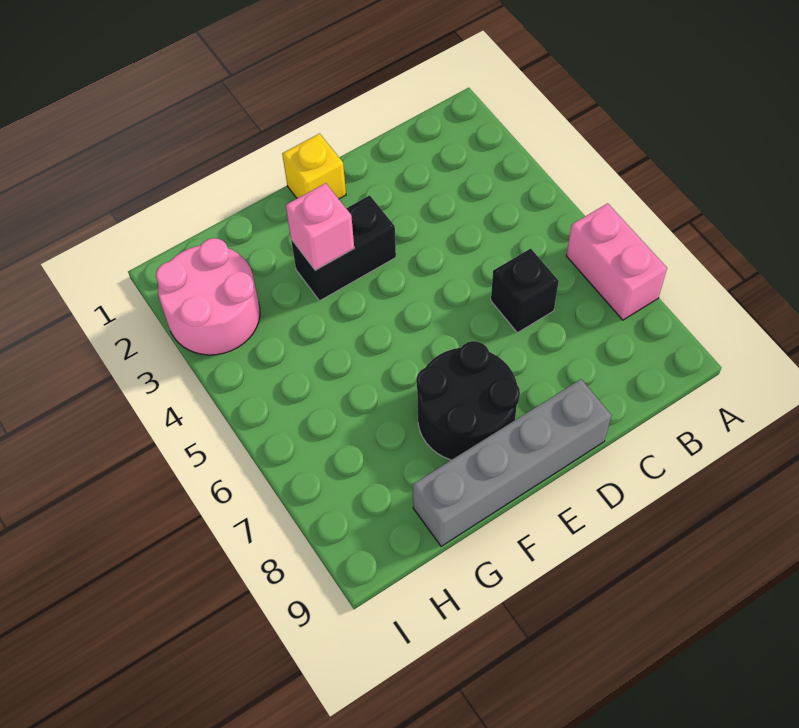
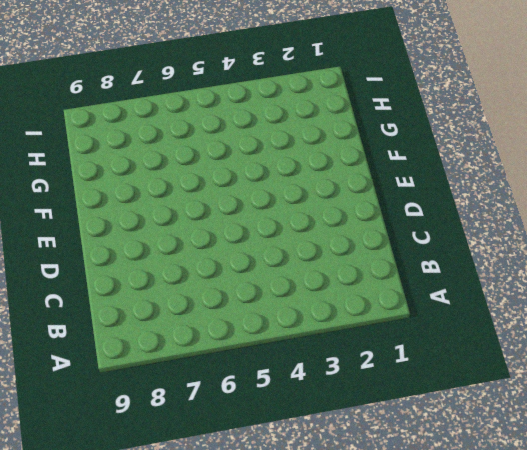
none -> pink 1x2 brick [566,203,667,320]
none -> black 1x1 brick [491,249,559,333]

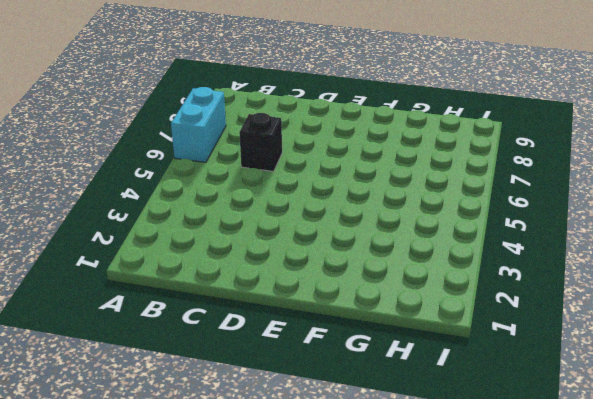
cyan 1x2 brick [171,87,226,162] -> pink 1x2 brick [566,203,667,320]
none -> grey 1x4 brick [413,379,611,546]
none -> yellow 1x1 brick [282,134,346,199]

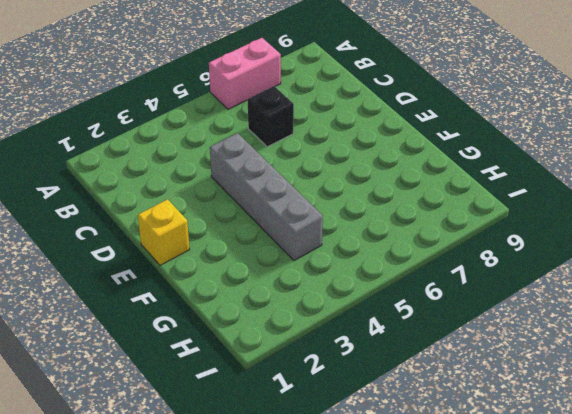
grey 1x4 brick [210,133,323,261] -> grey 1x4 brick moved to [413,379,611,546]
none -> black 1x2 brick [291,195,396,301]
none -> black 2x2 round brick [416,341,520,460]

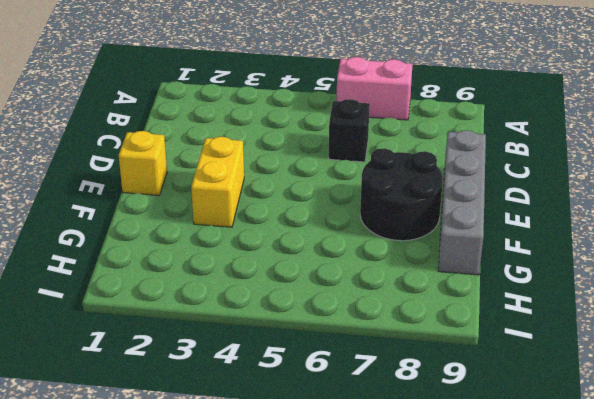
yellow 1x2 brick [191,137,244,227] -> black 1x2 brick [291,195,396,301]
none -> pink 2x2 round brick [156,238,260,355]
none -> pink 1x1 brick [286,183,354,270]

